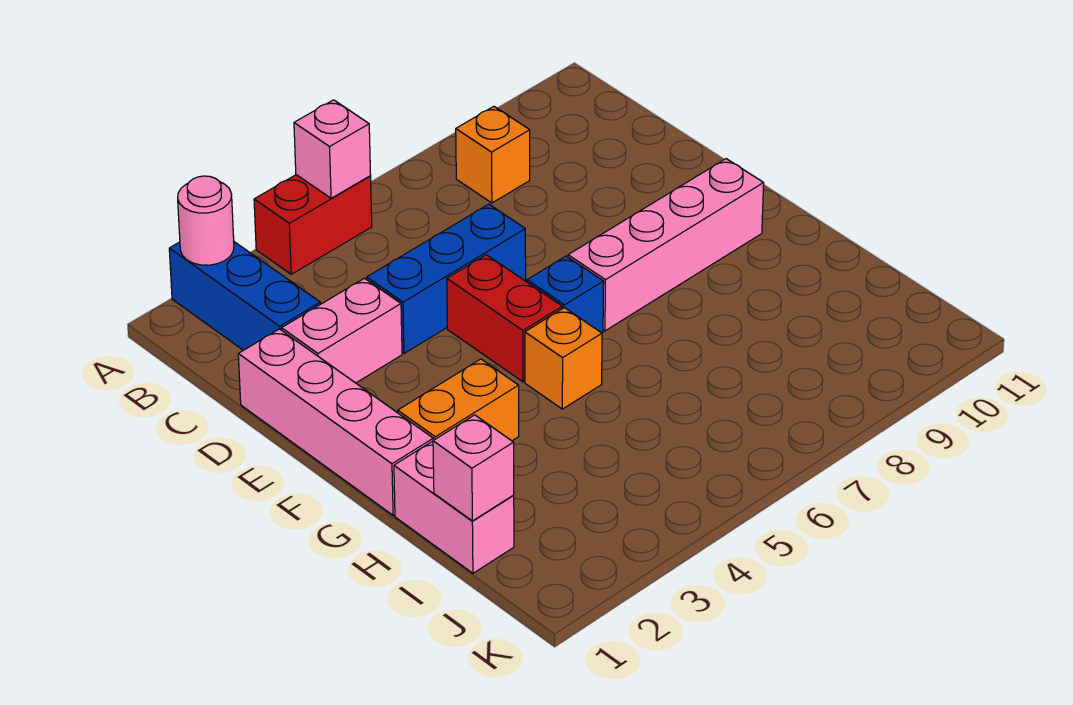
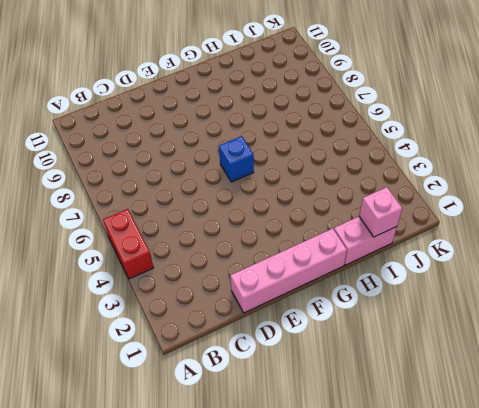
none -> blue 1x3 brick [169,242,320,350]
none -> orange 1x1 brick [456,106,530,203]
none -> pink 1x2 brick [282,278,402,383]

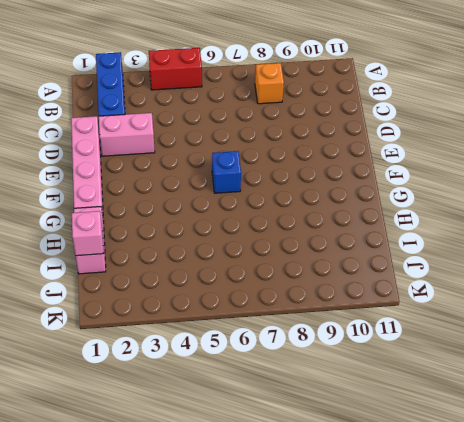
none -> blue 1x3 brick [367,204,526,353]
none -> red 1x2 brick [447,255,562,382]
none -> pink 1x4 brick [568,159,764,331]

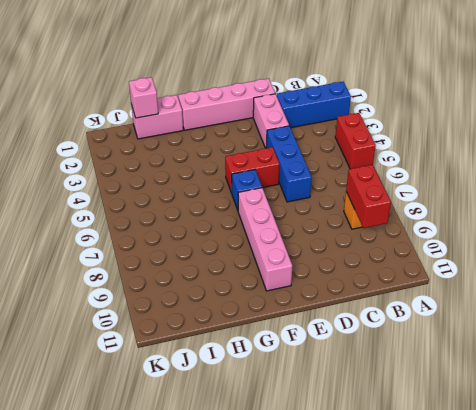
red 1x2 brick [346,165,391,228] -> none
none -> orange 1x2 brick [398,359,519,441]
none -> orange 1x1 brick [525,308,602,409]
none -> pink 1x1 round brick [178,176,234,265]

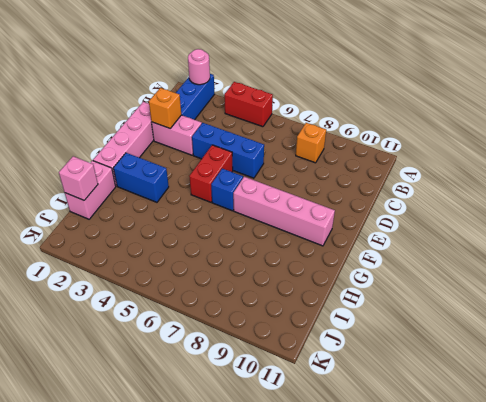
orange 1x1 brick [149,88,181,129] -> orange 1x1 brick moved to [525,308,602,409]
blue 1x2 brick [114,153,169,202] -> orange 1x2 brick [398,359,519,441]
none -> pink 1x1 brick [294,100,371,198]

